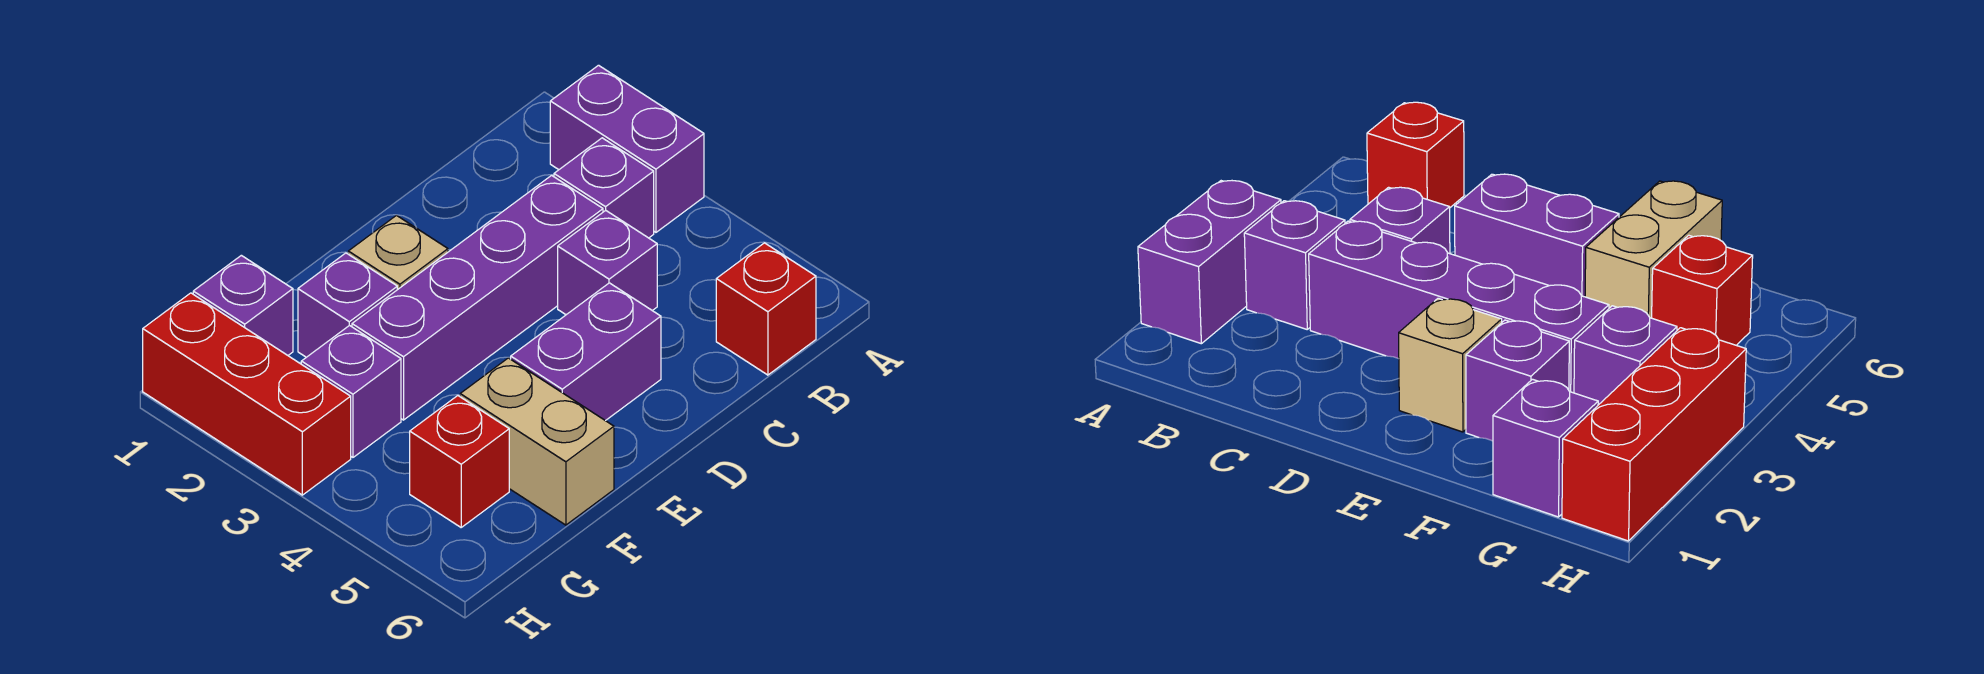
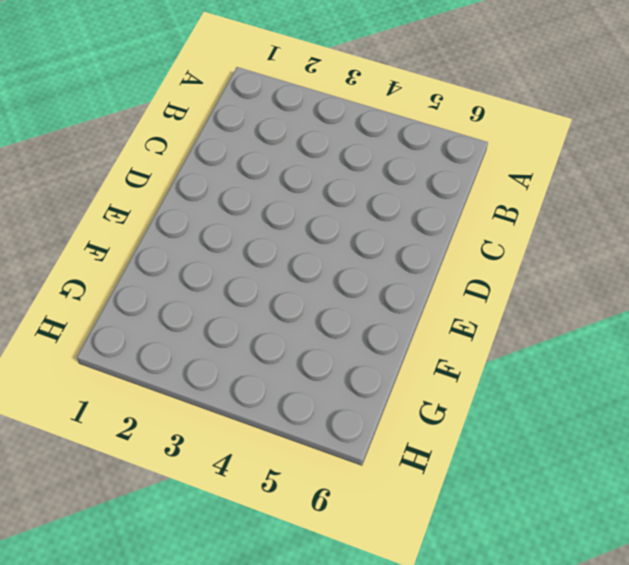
none -> purple 1x2 brick [550,65,704,232]
none -> purple 1x1 brick [554,138,654,238]
none -> red 1x1 brick [716,243,816,375]

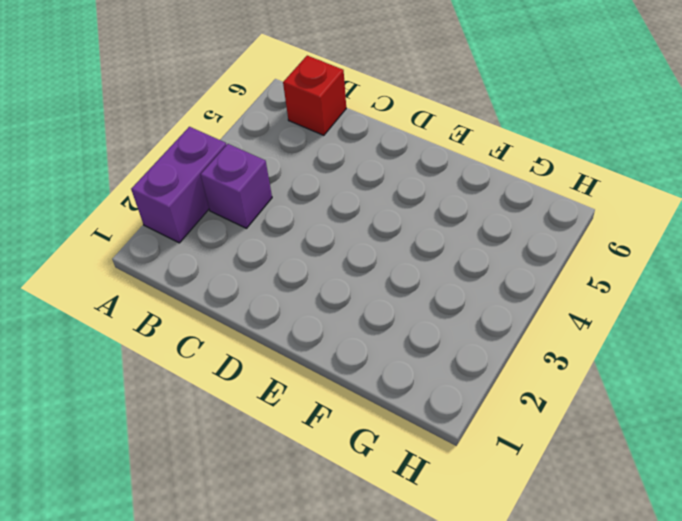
none -> purple 1x4 brick [352,175,603,420]
none -> purple 1x1 brick [558,210,657,315]
none -> purple 1x2 brick [511,283,661,421]

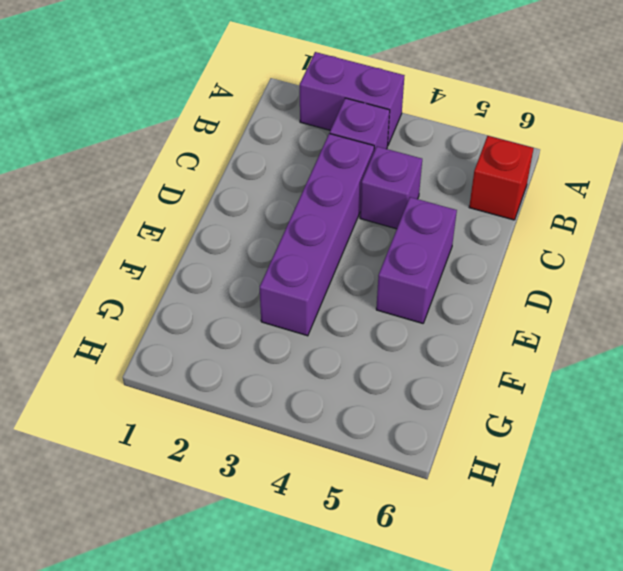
none -> tan 1x1 brick [348,216,448,290]
none -> purple 1x1 brick [298,253,397,357]
none -> tan 1x2 brick [460,358,614,525]

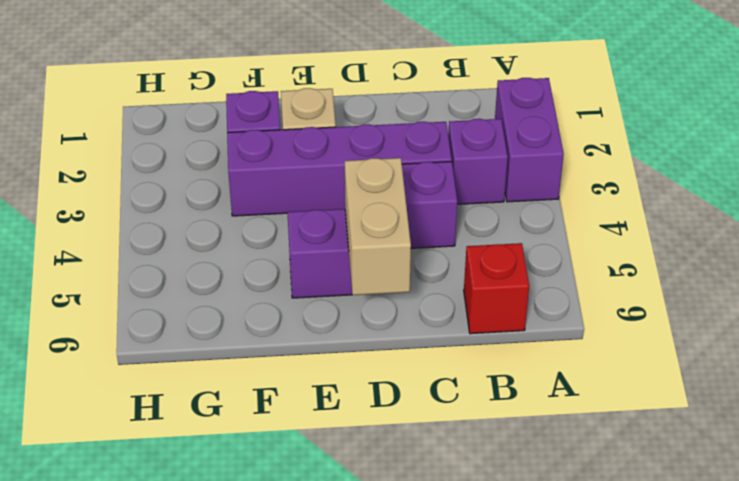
tan 1x2 brick [345,158,411,295] -> tan 1x2 brick moved to [460,358,614,525]
none -> purple 1x1 brick [193,255,293,355]
none -> purple 1x1 brick [301,325,401,457]
none -> red 1x1 brick [410,396,509,527]

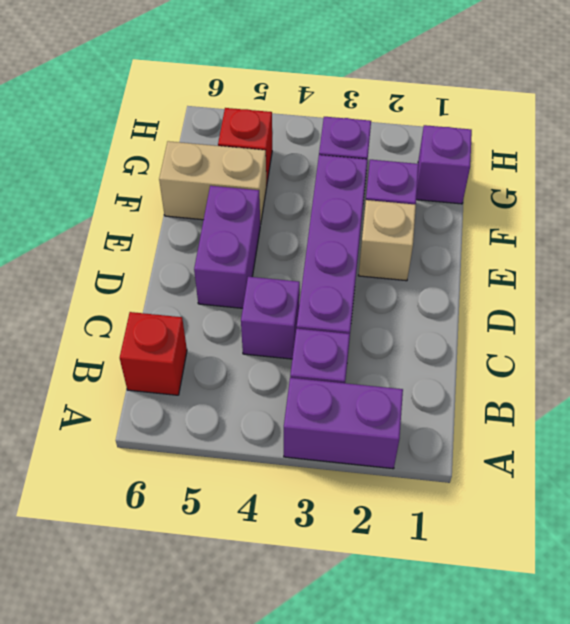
none -> red 1x3 brick [143,293,351,495]

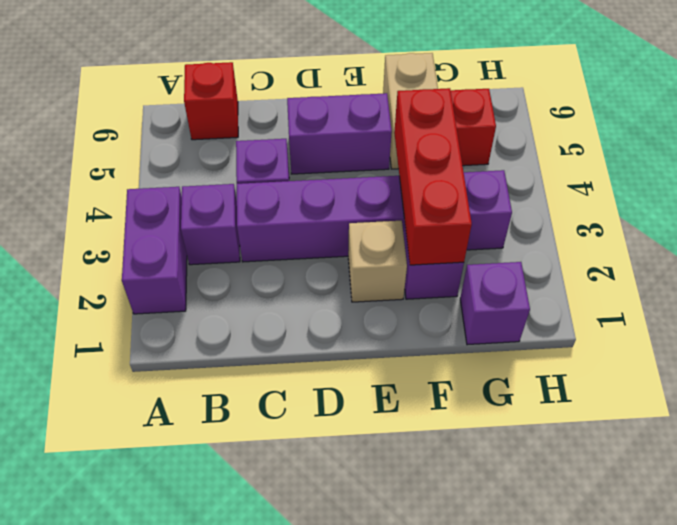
red 1x3 brick [394,88,472,265] -> red 1x3 brick moved to [143,293,351,495]

